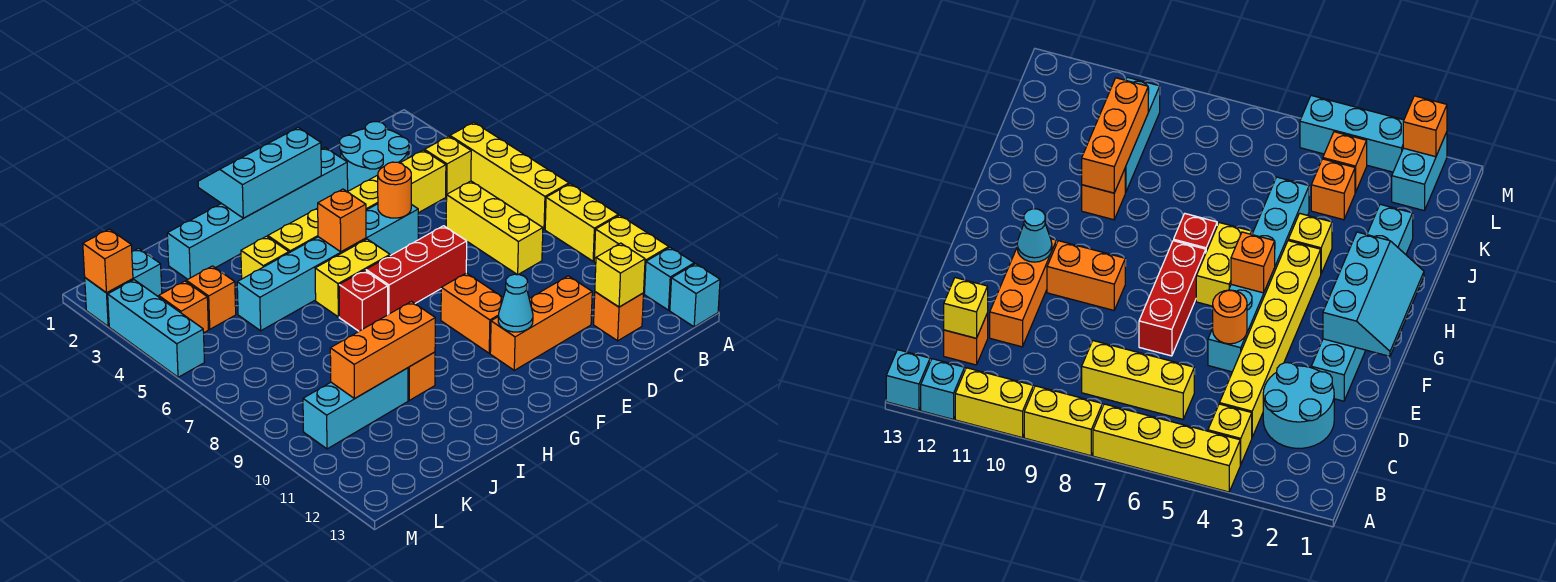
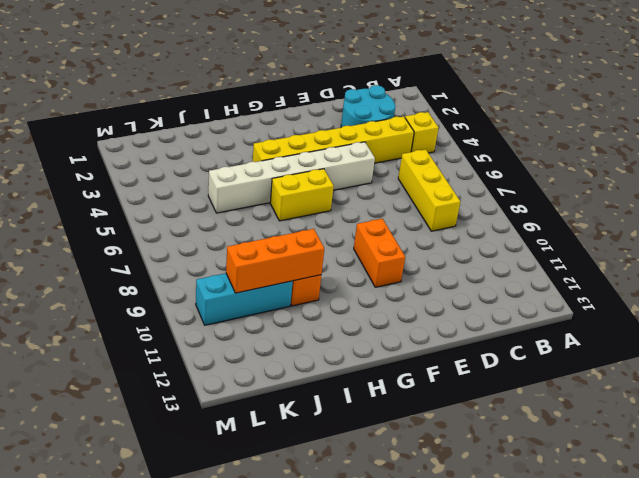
white 1x6 brick [208,142,375,213] -> cyan 1x6 brick [237,204,418,331]
none -> yellow 1x4 brick [450,122,569,229]
none -> yellow 1x2 brick [545,184,618,261]
none -> yellow 1x2 brick [594,215,669,293]
none -> cyan 1x1 brick [644,248,694,310]

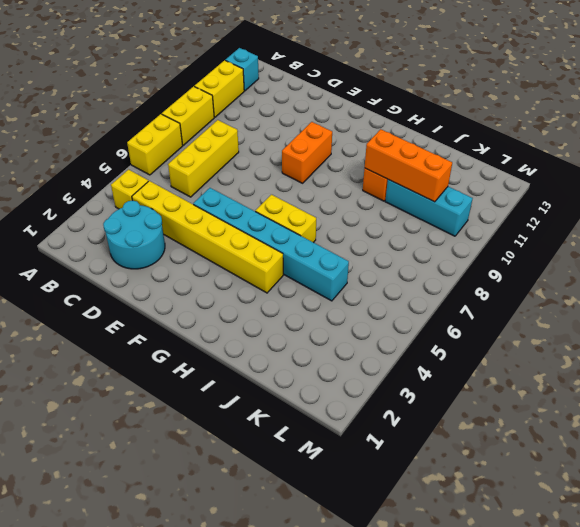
yellow 1x2 brick [127,114,183,175] -> yellow 1x4 brick [450,122,569,229]
none -> cyan 1x1 brick [670,264,720,327]
none -> orange 1x1 brick [594,292,644,341]
none -> orange 1x3 brick [490,276,592,370]
none -> cyan 1x6 brick [167,148,348,279]

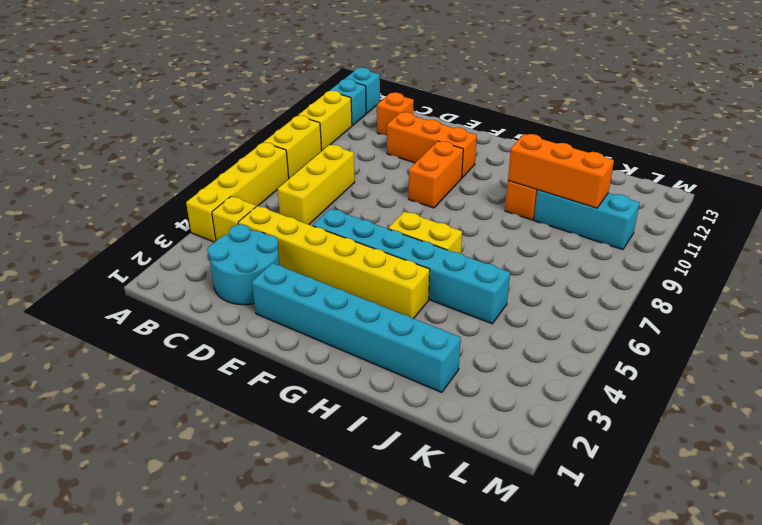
none -> red 1x3 brick [366,226,467,314]
none -> red 1x1 brick [339,270,388,331]
none -> yellow 1x1 brick [241,236,289,279]
none -> orange 1x1 brick [186,266,236,329]

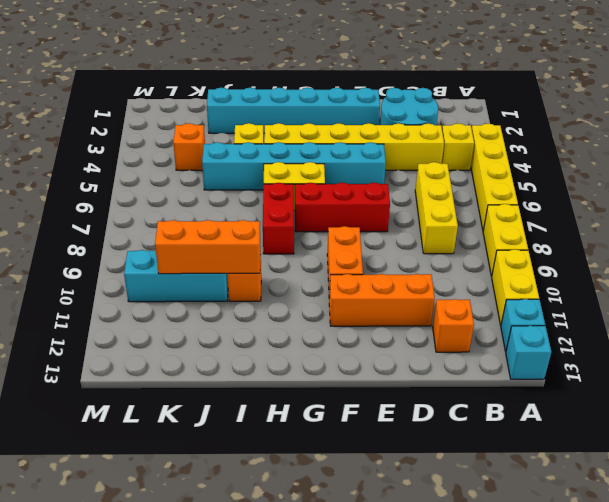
red 1x2 brick [263,183,294,254] -> red 1x1 brick [339,270,388,331]
none -> cyan 1x2 brick [85,248,162,326]
none -> orange 1x1 brick [159,281,208,332]
none -> cyan 1x3 brick [108,280,204,377]
none -> yellow 1x1 brick [595,243,645,307]

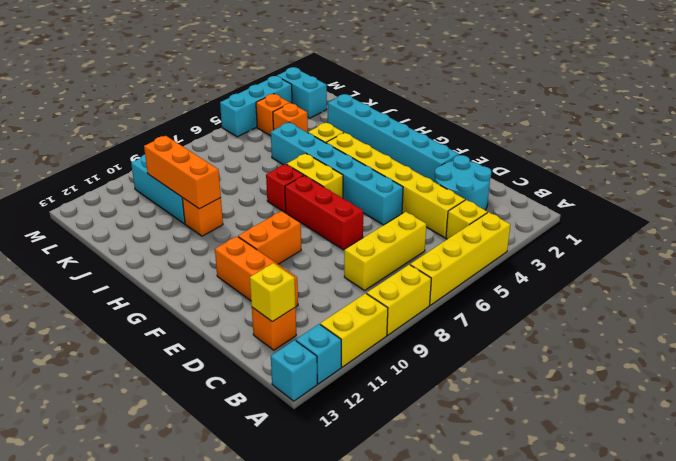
none -> orange 1x1 round brick [378,162,411,218]
none -> cyan 2x3 slope [198,128,321,218]
none -> cyan 1x1 cone [498,274,533,332]
none -> orange 1x1 brick [318,189,366,252]

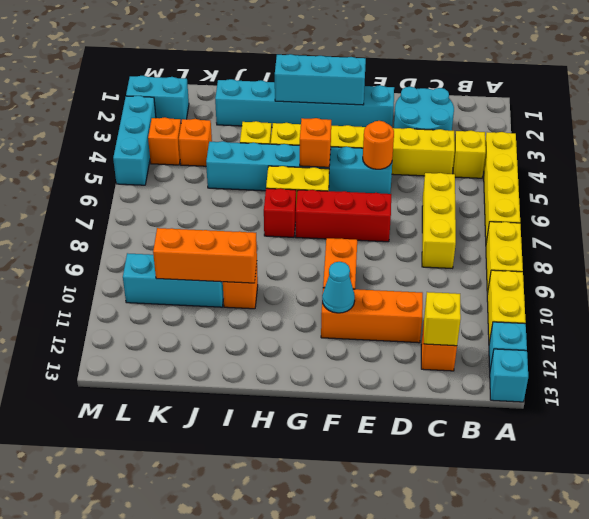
none -> orange 1x1 brick [83,229,133,293]

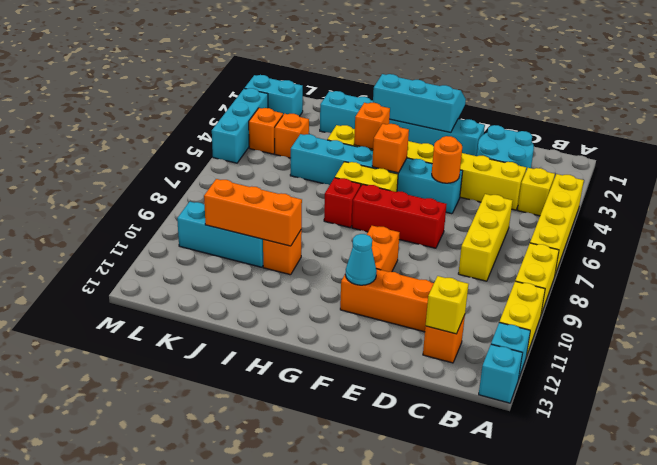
orange 1x1 brick [354,103,390,149] -> orange 1x1 brick moved to [83,229,133,293]

